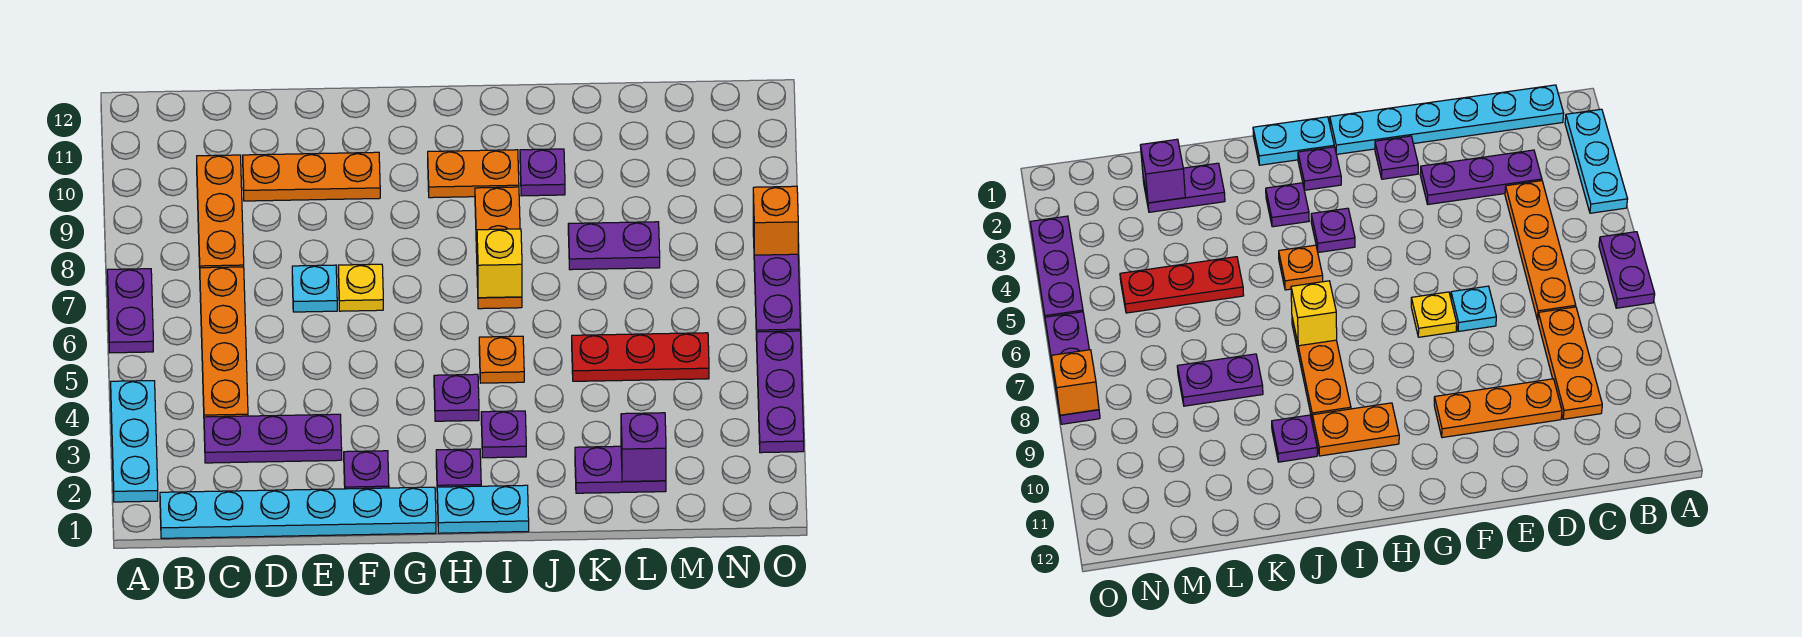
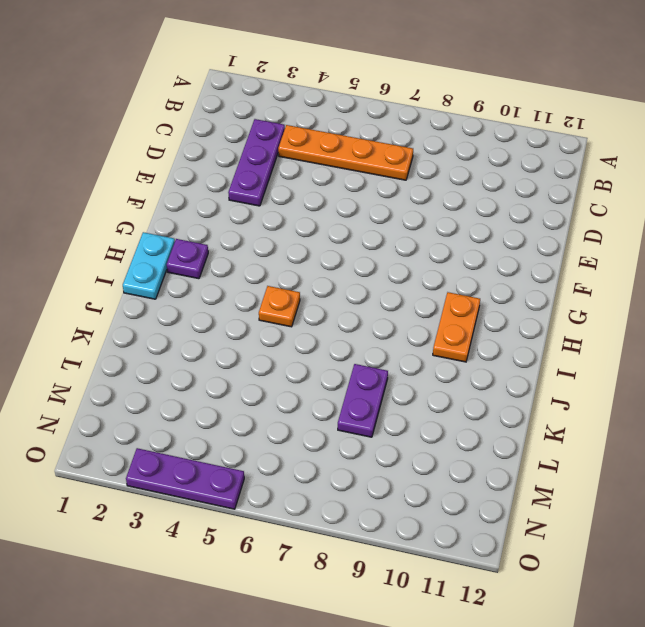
none -> cyan 1x3 plate [111,381,158,502]
none -> purple 1x2 plate [107,269,153,353]
none -> cyan 1x6 plate [160,487,436,538]

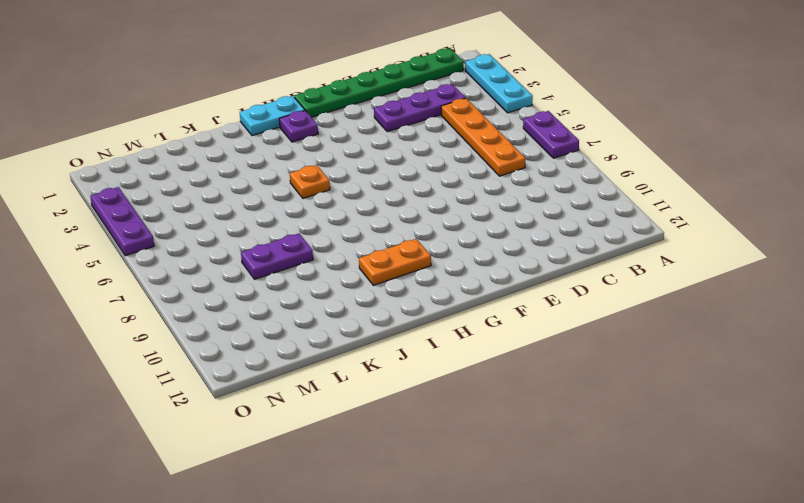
green 1x6 plate [294,48,463,117] -> cyan 1x6 plate [160,487,436,538]
none -> orange 1x3 plate [197,155,244,268]
none -> orange 1x3 plate [243,152,380,201]
none -> cyan 1x1 plate [292,265,337,312]

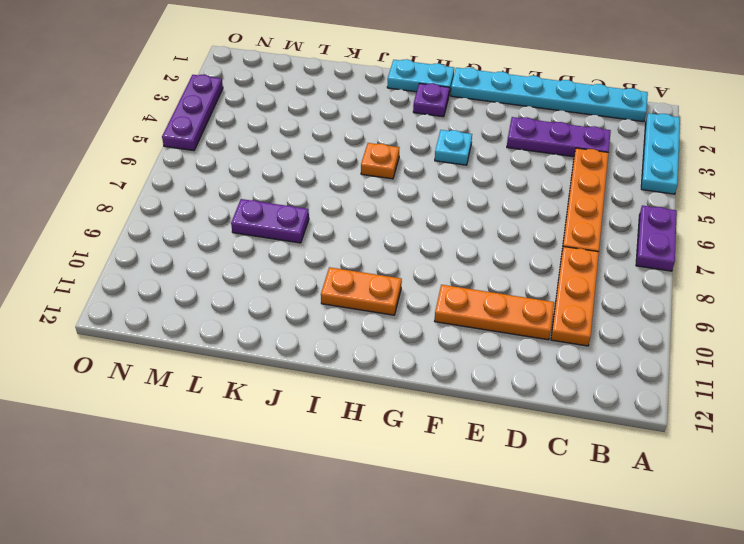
cyan 1x1 plate [435,130,472,165] -> cyan 1x1 plate moved to [292,265,337,312]
none -> purple 1x1 plate [344,451,389,489]
none -> yellow 1x1 plate [338,264,383,311]
none -> purple 1x1 plate [434,374,479,421]

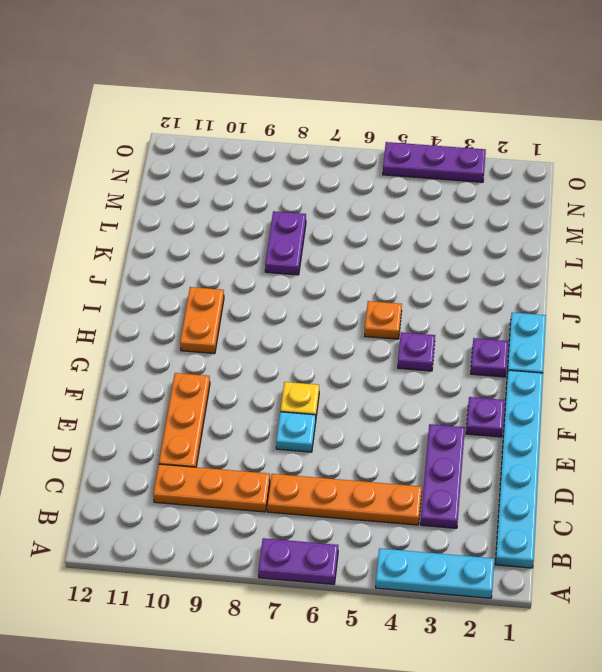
none -> purple 1x1 plate [481,411,526,458]
none -> orange 1x3 plate [475,187,522,309]
none -> purple 1x1 plate [520,149,565,196]

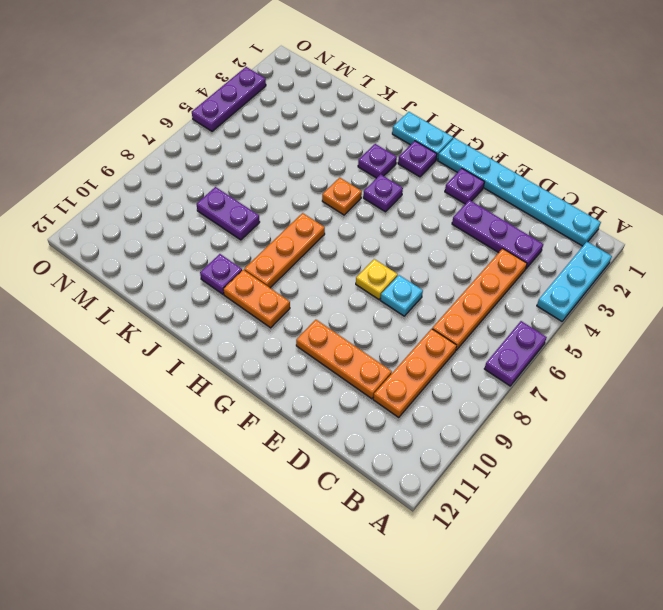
none -> purple 1x2 plate [575,446,666,493]
none -> red 1x3 plate [572,333,709,381]
none -> purple 1x3 plate [753,227,800,340]

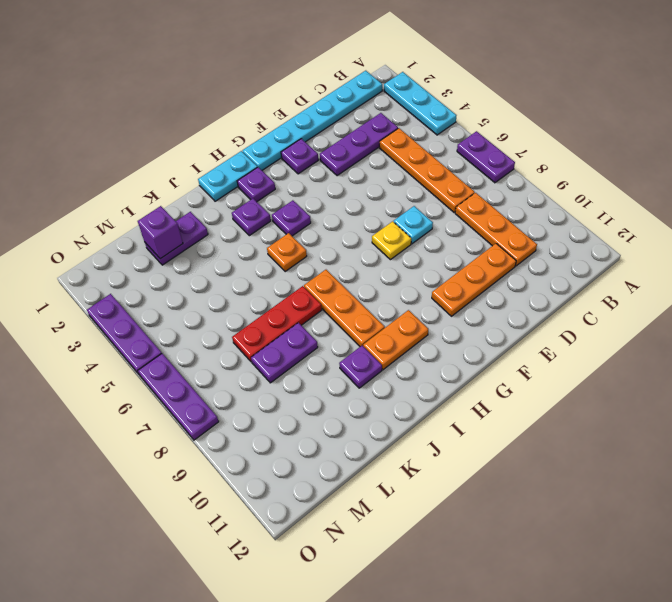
red 1x3 plate [232,286,322,362] -> red 1x3 plate moved to [572,333,709,381]
none -> yellow 1x1 brick [477,229,522,298]
none -> orange 1x1 brick [753,186,798,255]

